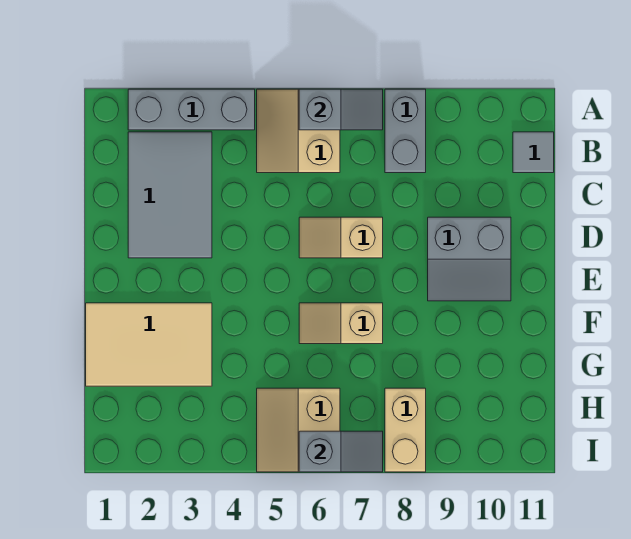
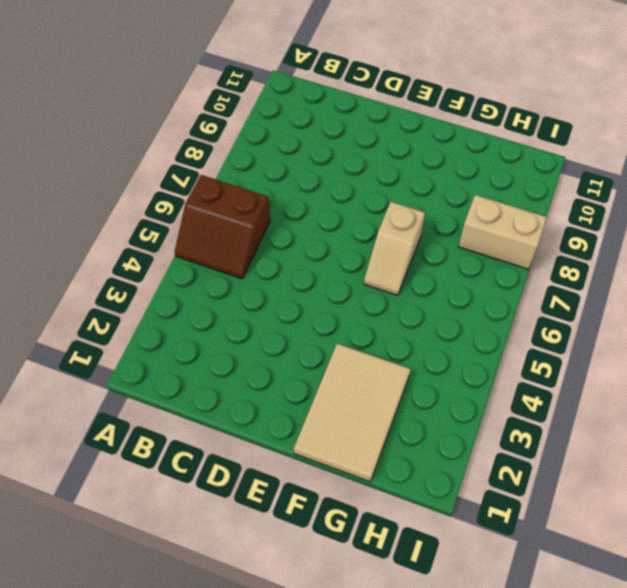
brown 2x2 slope [175,175,270,279] -> tan 2x2 slope [257,89,340,173]
none -> grey 1x3 brick [128,89,255,130]
none -> grey 1x2 brick [385,89,426,173]
none -> grey 2x3 tile [128,132,212,258]

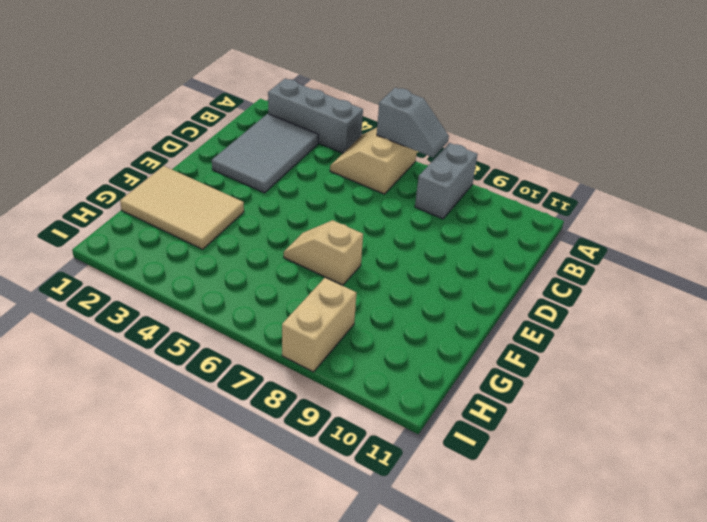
none -> grey 1x1 tile [513,132,554,173]
none -> tan 1x2 slope [299,217,383,258]
none -> grey 2x2 slope [428,217,511,301]

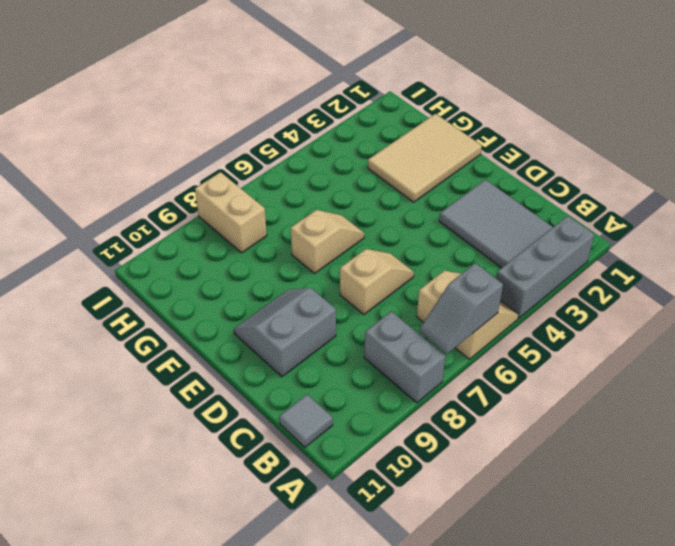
none -> tan 2x2 slope [257,388,340,472]
none -> grey 1x2 slope [299,431,383,472]

